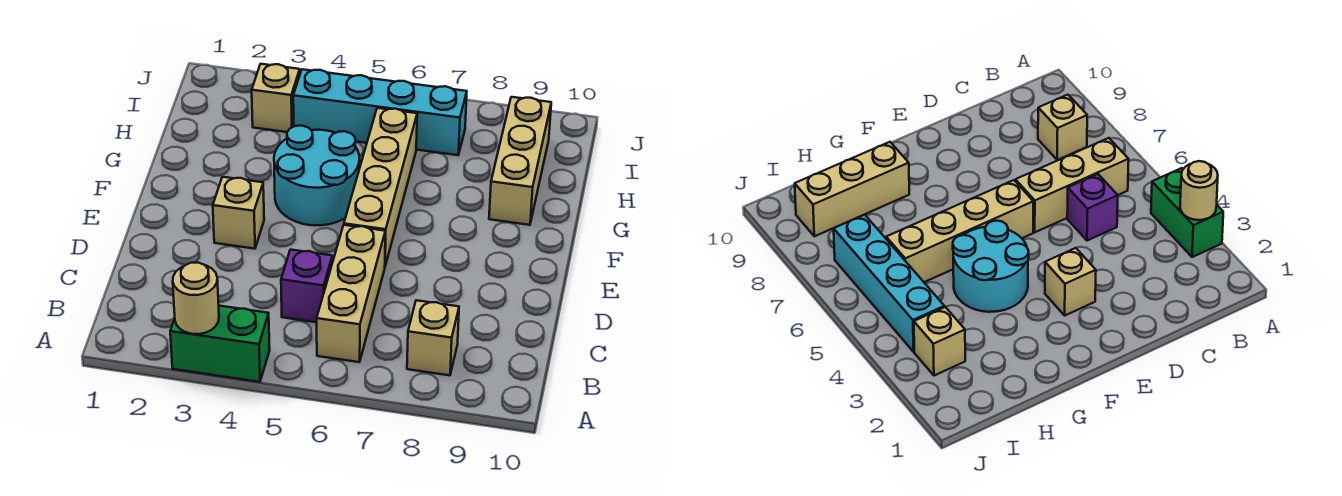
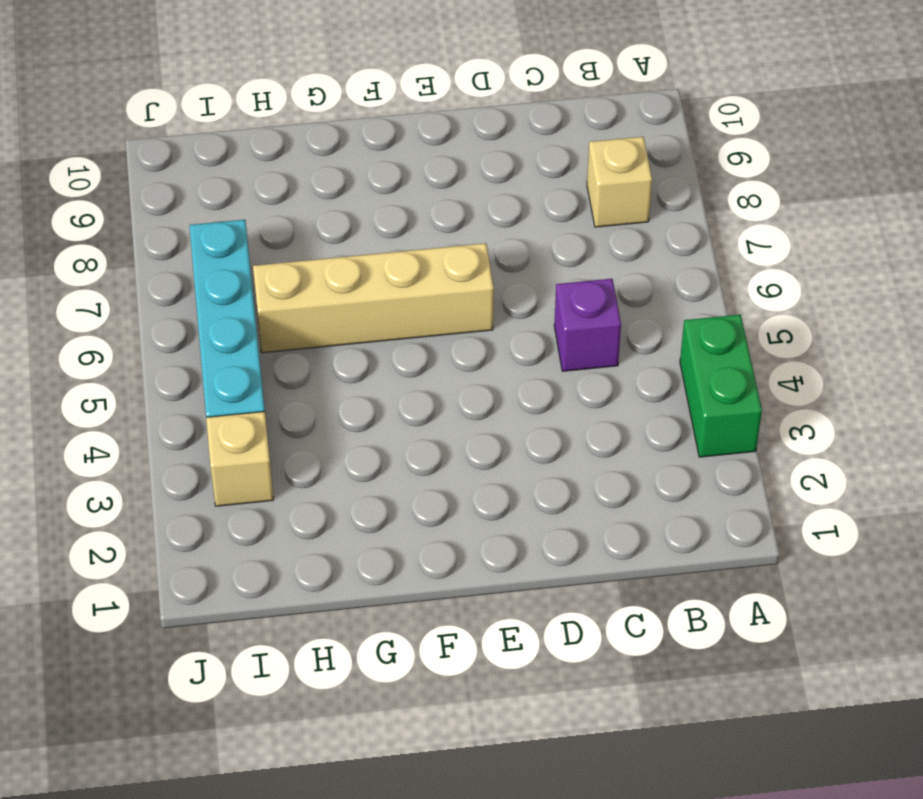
none -> tan 1x3 brick [317,225,385,362]
none -> tan 1x1 brick [213,177,264,249]

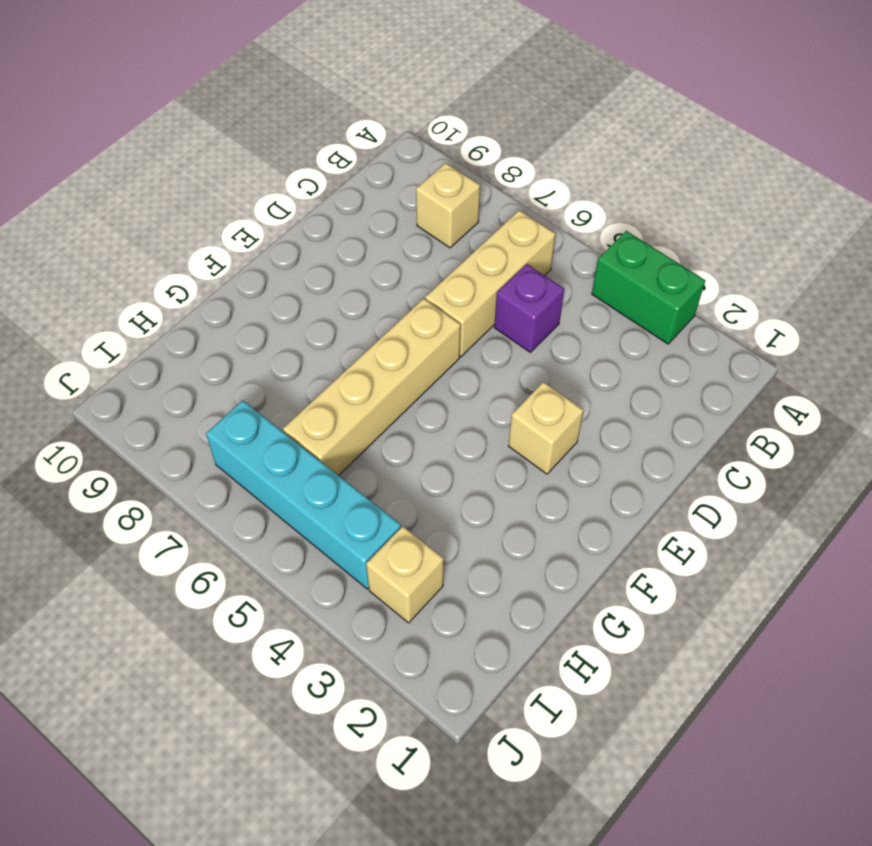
none -> cyan 2x2 round brick [274,126,359,225]
none -> tan 1x3 brick [489,97,551,225]

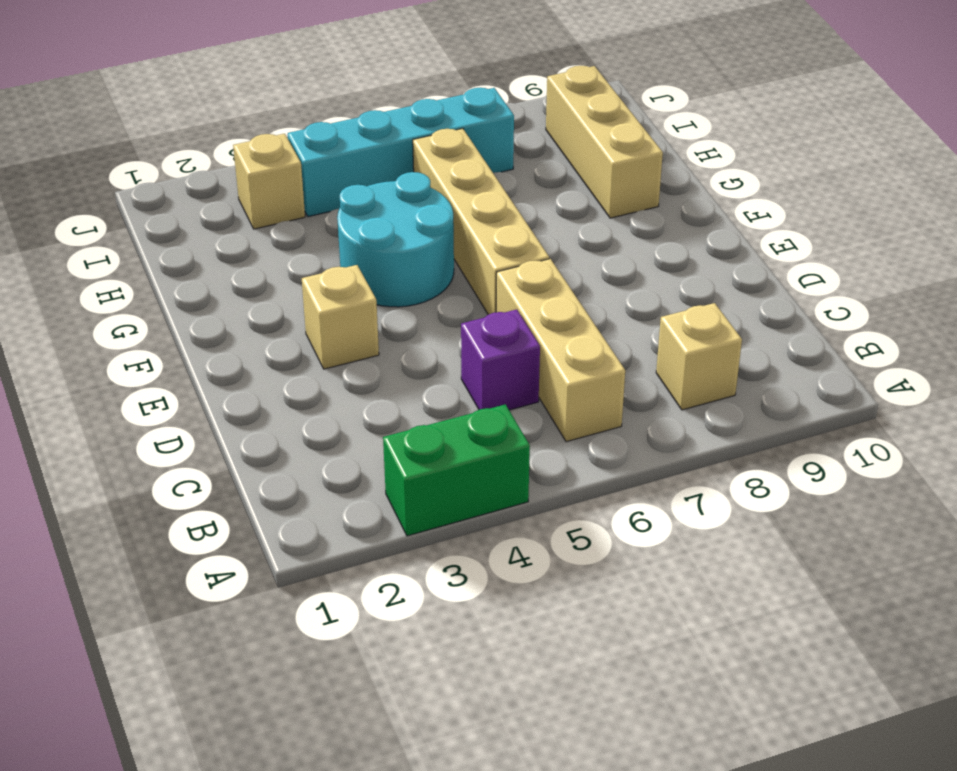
none -> tan 1x1 round brick [173,263,219,334]

